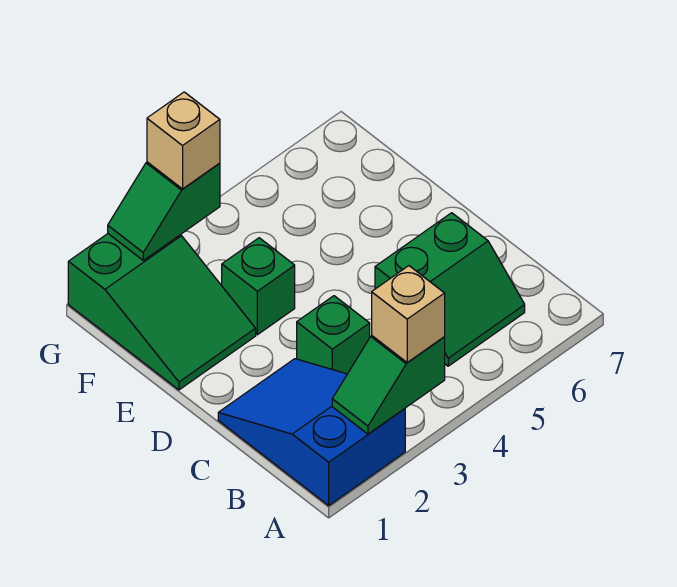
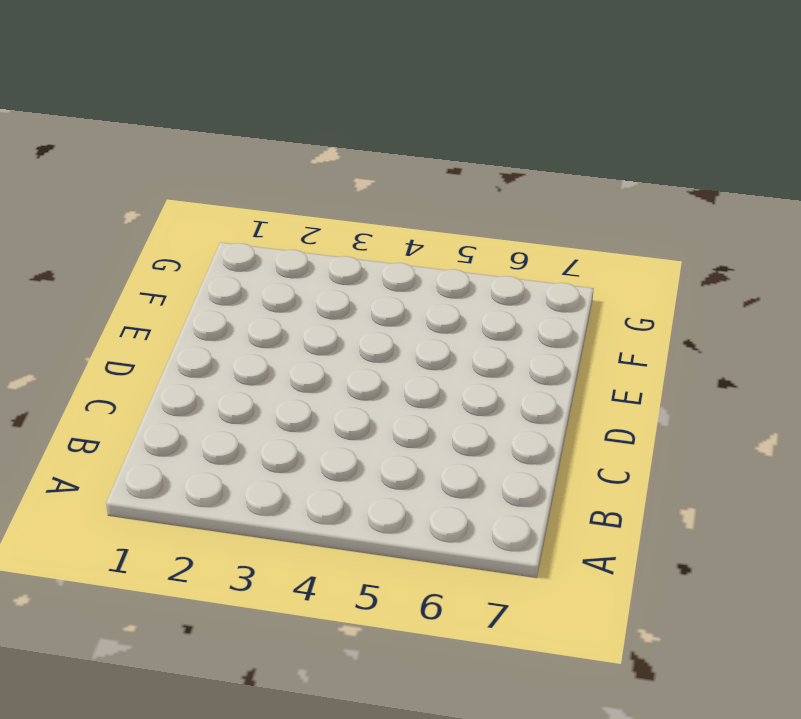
none -> blue 2x3 slope [218,359,405,505]
none -> green 2x2 slope [375,213,525,366]

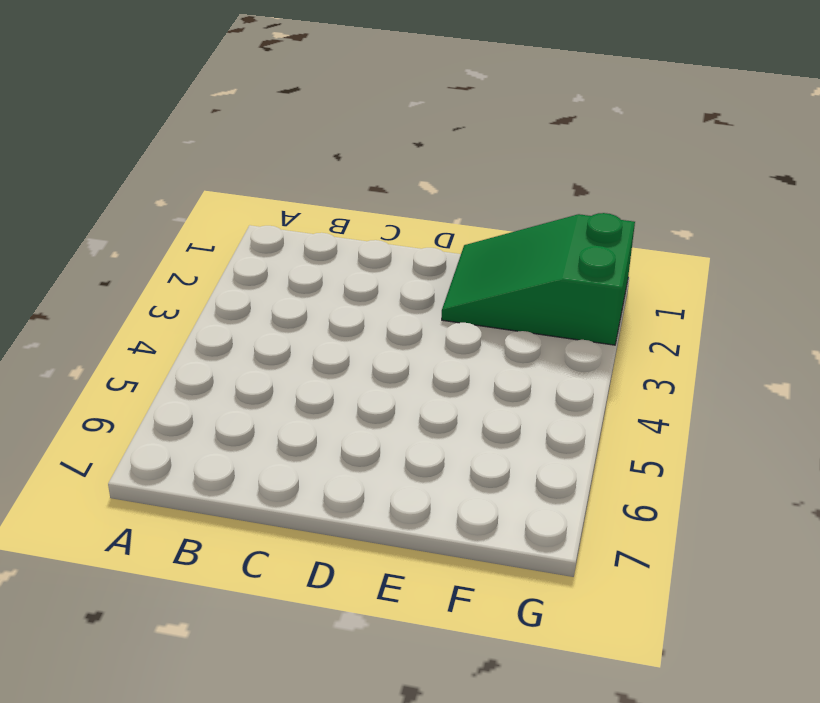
none -> blue 2x3 slope [218,359,405,505]
none -> green 2x2 slope [375,213,525,366]

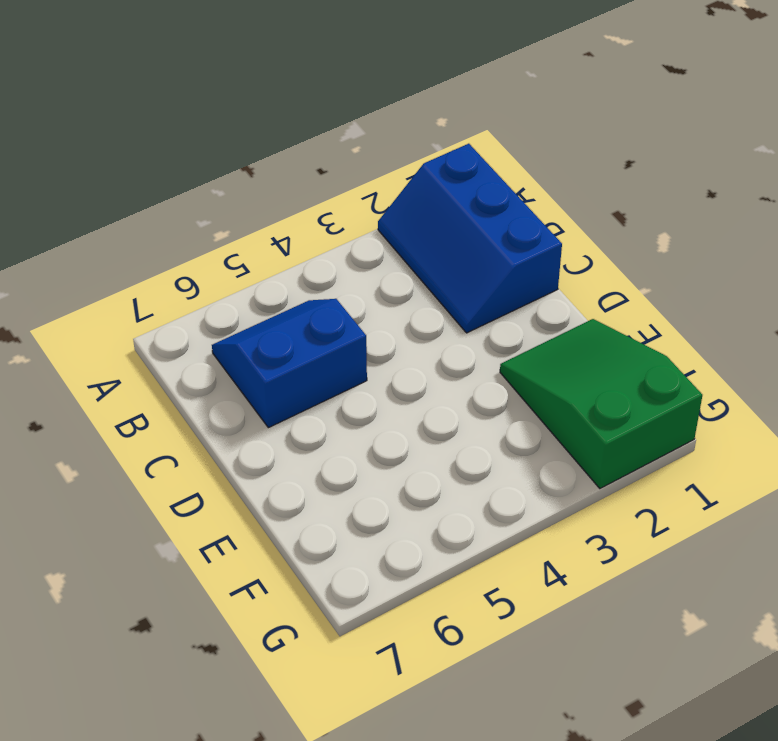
blue 2x3 slope [378,144,562,333] -> blue 2x3 slope turned to [218,359,405,505]
blue 2x2 slope [212,299,367,428] -> green 2x2 slope [375,213,525,366]
none -> green 1x1 brick [297,296,370,374]
none -> green 1x1 brick [222,238,295,335]

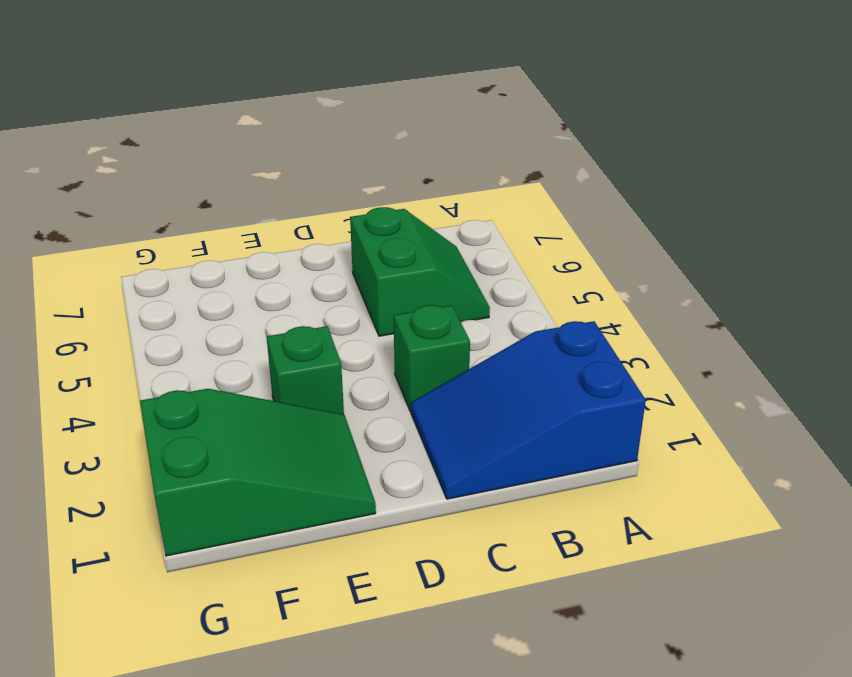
none -> green 1x2 slope [332,336,445,434]
none -> green 1x2 slope [108,162,220,260]

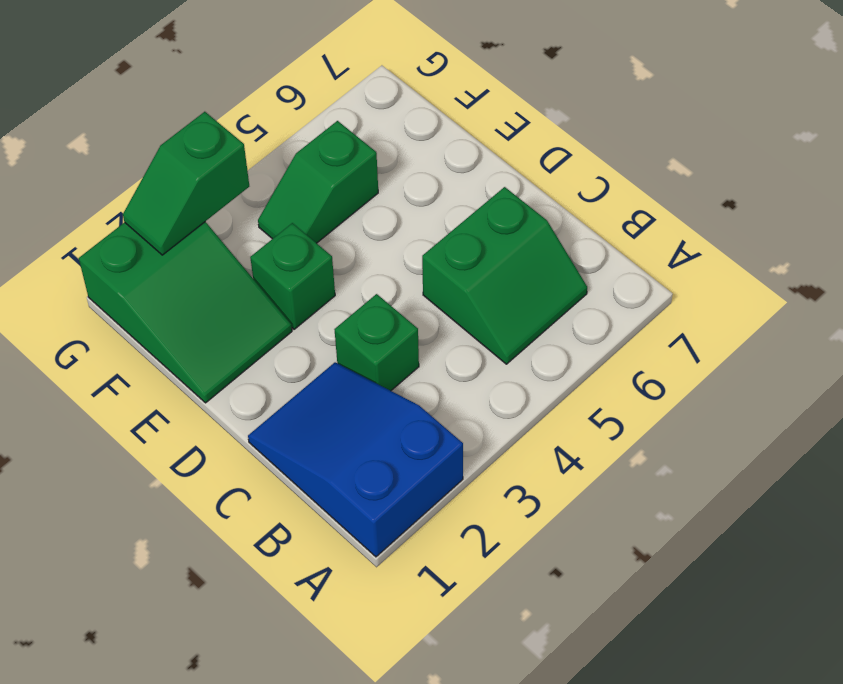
green 1x2 slope [258,121,378,243] -> green 1x2 slope moved to [332,336,445,434]
none -> tan 1x1 brick [372,266,445,363]
none -> tan 1x1 brick [147,92,220,189]

